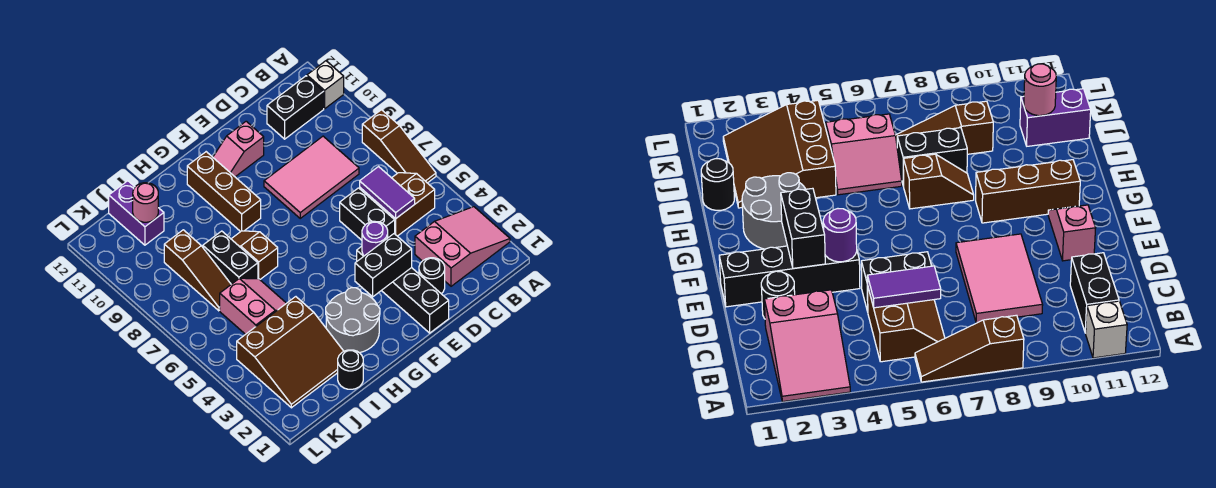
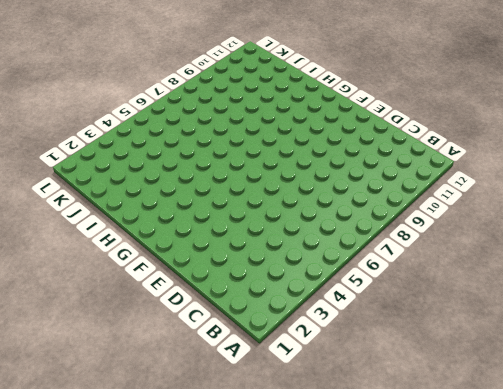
none -> pink 2x3 slope [415,207,510,286]
none -> brown 1x3 slope [362,110,436,183]
none -> white 1x1 brick [307,61,344,109]

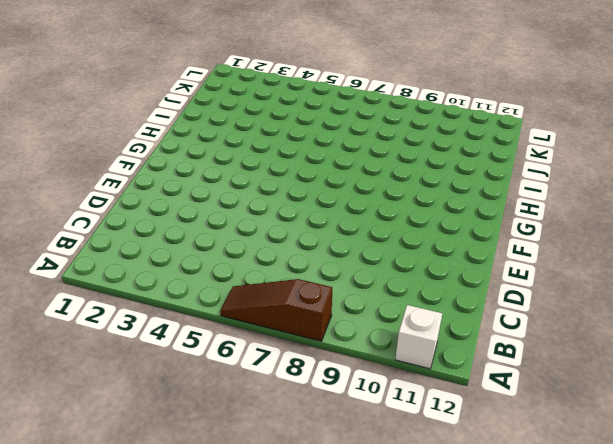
none -> pink 2x3 slope [415,207,510,286]
none -> brown 2x2 slope [368,173,435,236]
none -> black 1x2 brick [267,76,324,139]

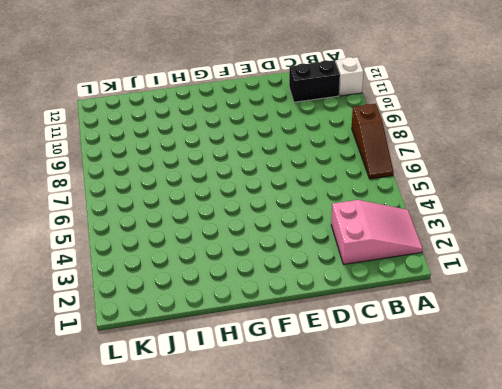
none -> brown 2x2 slope [368,173,435,236]
none -> pink 2x3 tile [264,136,359,218]
none -> black 1x1 round brick [419,258,445,294]

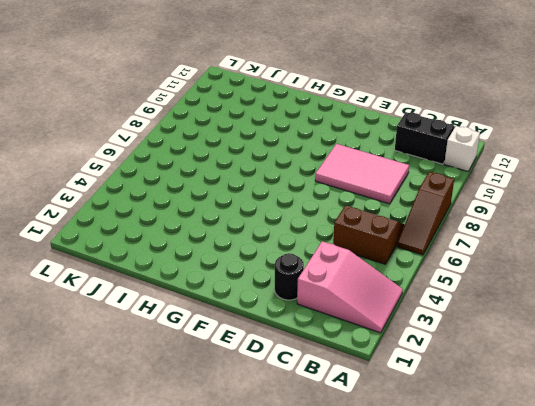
none -> black 1x2 brick [340,188,395,240]
none -> black 1x4 brick [357,246,449,333]
none -> pink 1x2 slope [213,121,264,177]

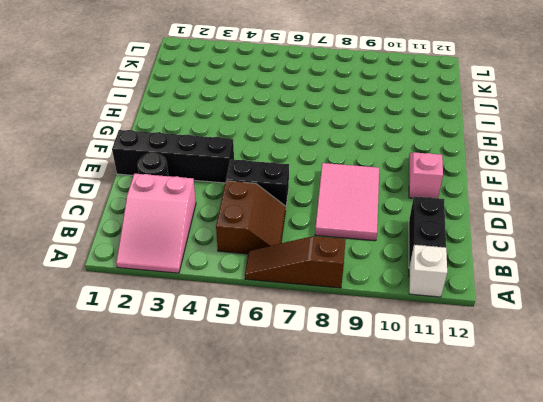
none -> grey 2x2 round brick [326,288,380,353]
none -> brown 1x3 brick [187,152,261,232]
none -> brown 1x2 slope [232,231,278,279]

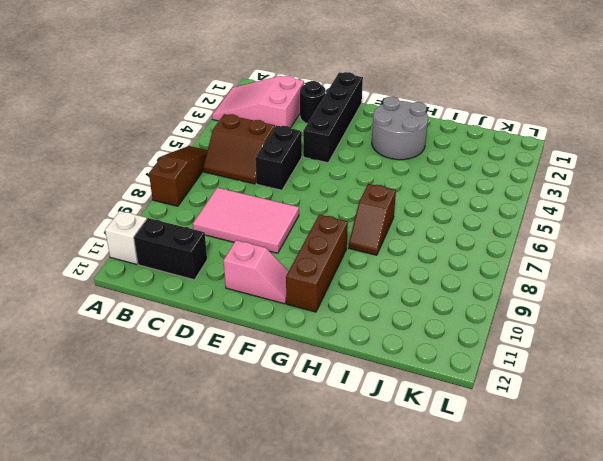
none -> black 1x1 round brick [338,350,363,389]
none -> brown 3x3 slope [237,297,344,408]
none -> pink 2x2 slope [220,278,286,334]

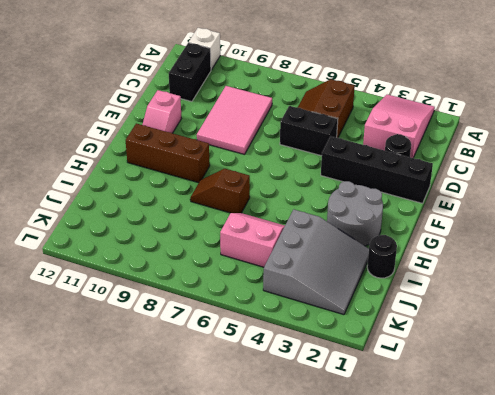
grey 3x3 slope [263,209,369,315] -> brown 3x3 slope [237,297,344,408]
none -> brown 1x3 slope [362,110,436,183]
none -> black 1x2 brick [203,231,258,284]
none -> brown 1x3 slope [164,230,231,311]

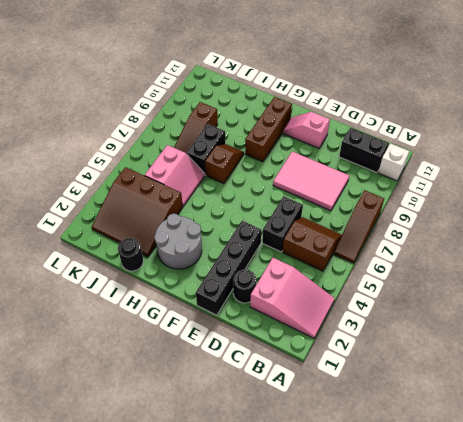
none -> purple 1x2 brick [109,181,164,245]
none -> purple 1x2 tile [360,167,415,219]
none -> black 1x2 brick [355,234,412,297]

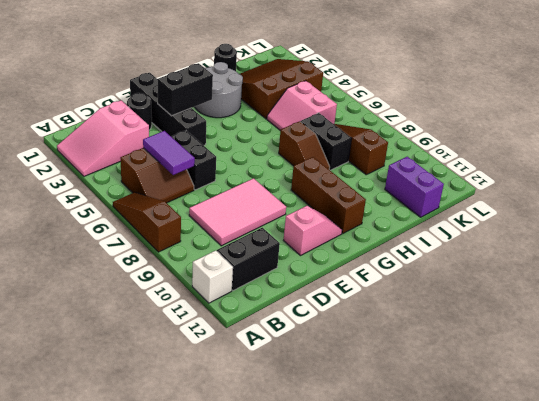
none -> purple 1x1 round brick [362,221,388,256]
none -> pink 1x1 round brick [133,183,158,222]

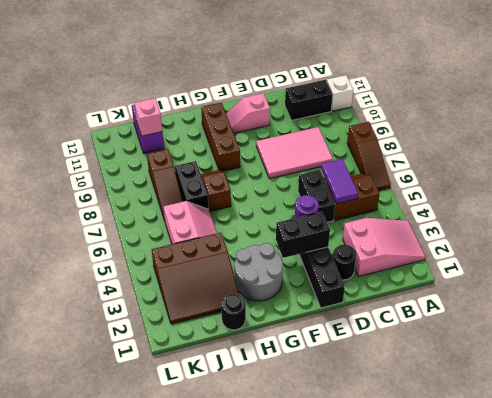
pink 1x1 brick [135,98,162,136] -> pink 1x1 round brick [133,183,158,222]

